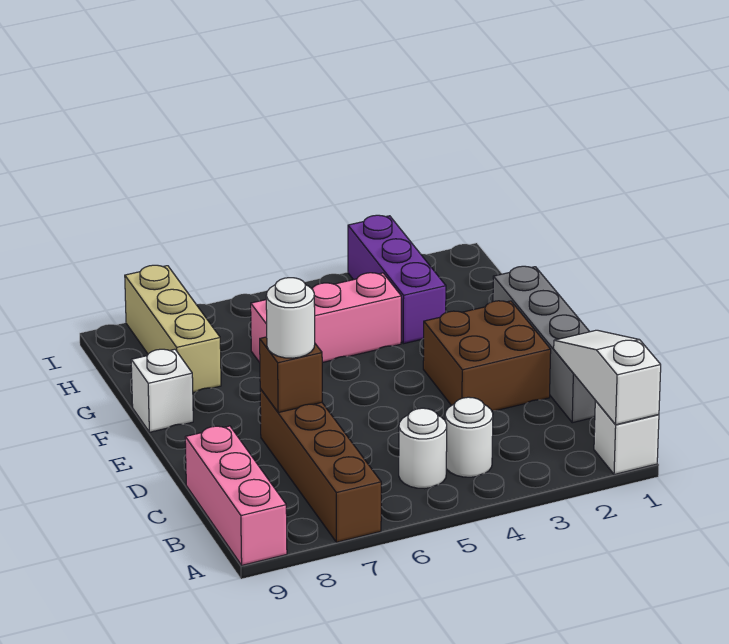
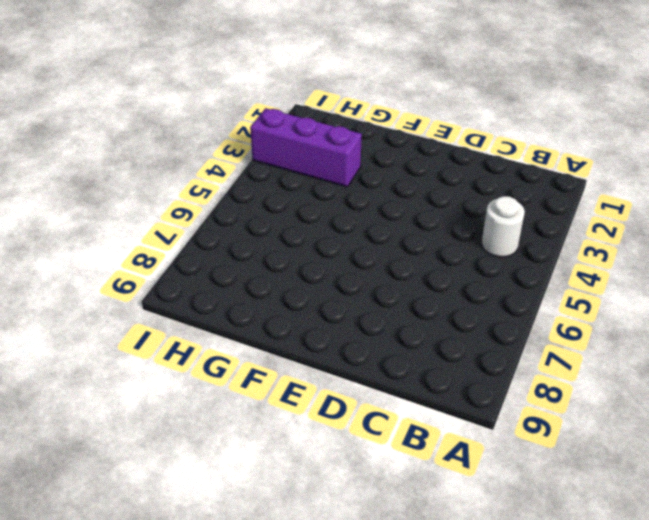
none -> white 1x1 brick [594,401,659,475]
none -> brown 1x4 brick [260,389,381,542]
none -> pink 1x3 brick [185,426,287,565]

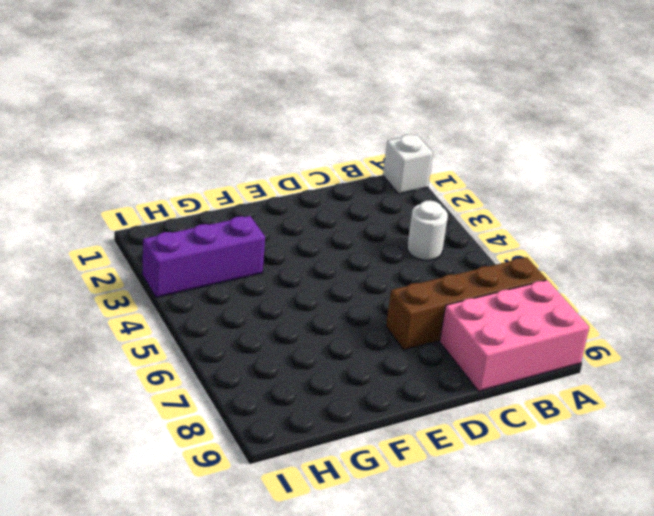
pink 2x3 brick [440,280,589,391] -> pink 1x3 brick [185,426,287,565]
none -> white 1x1 round brick [399,408,447,489]
none -> grey 1x4 brick [493,266,596,423]
none -> brown 2x2 brick [423,301,551,411]

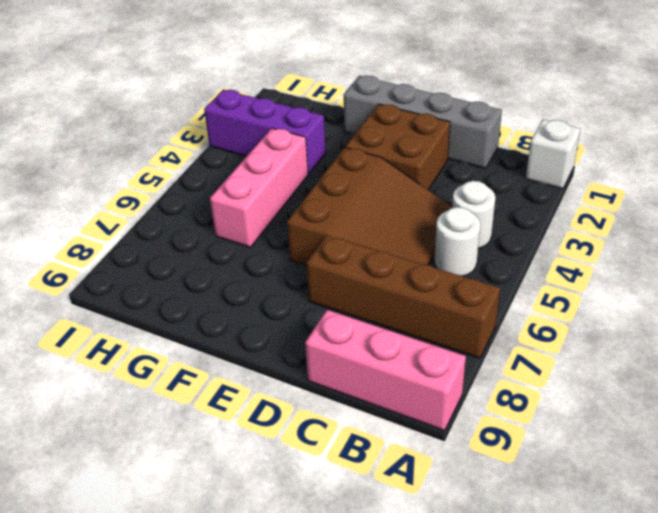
brown 3x3 slope [287,148,452,265] -> none
none -> white 1x1 brick [131,349,193,432]
none -> tan 1x3 brick [125,265,221,393]
none -> white 1x3 slope [554,330,661,425]

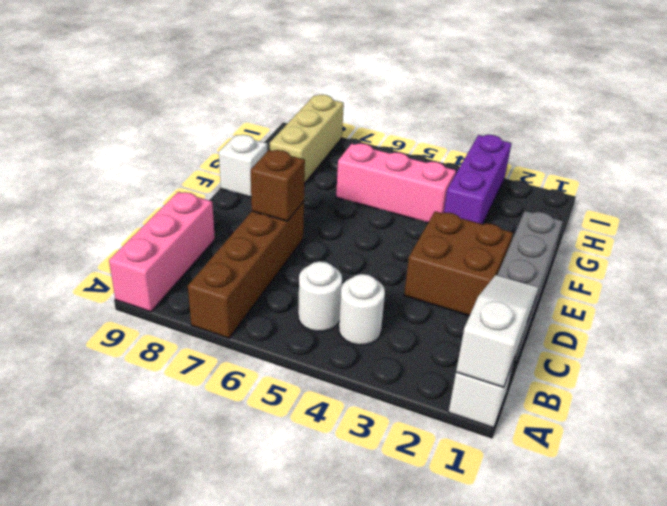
none -> white 1x1 round brick [266,278,315,358]

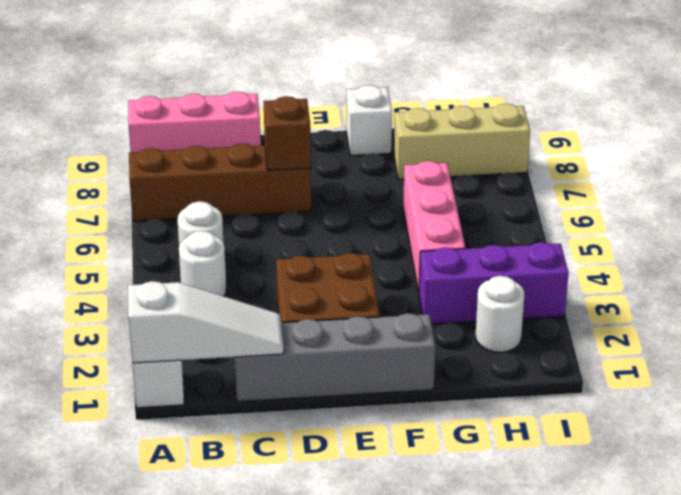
white 1x1 round brick [475,276,524,352] -> white 1x1 round brick moved to [266,278,315,358]

